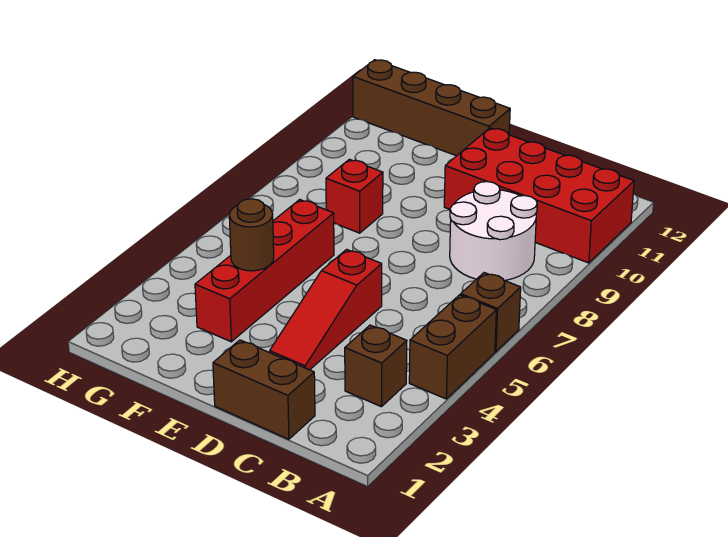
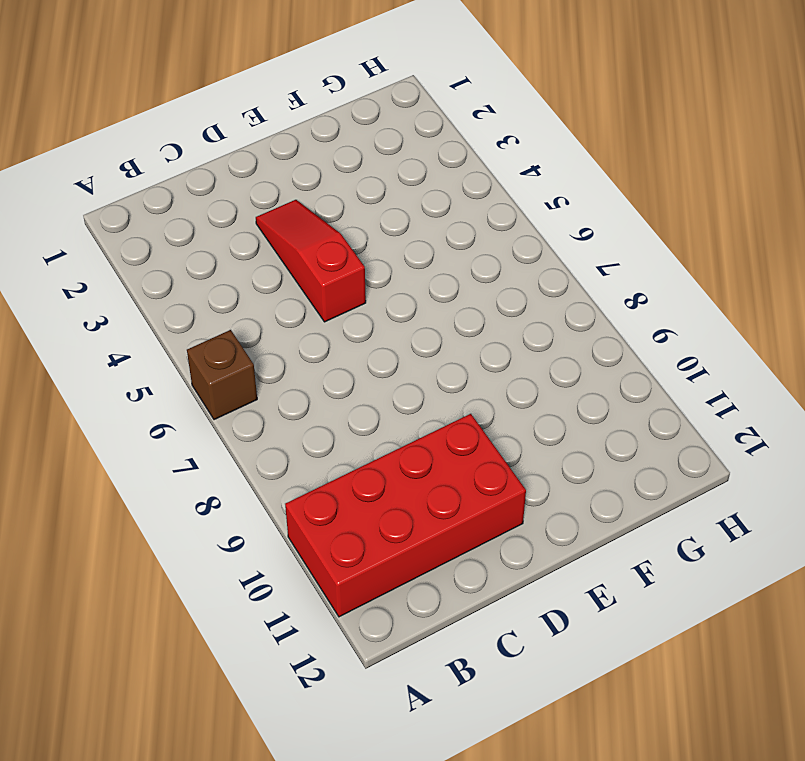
none -> brown 1x2 brick [409,295,496,399]
none -> brown 1x1 brick [345,325,407,407]

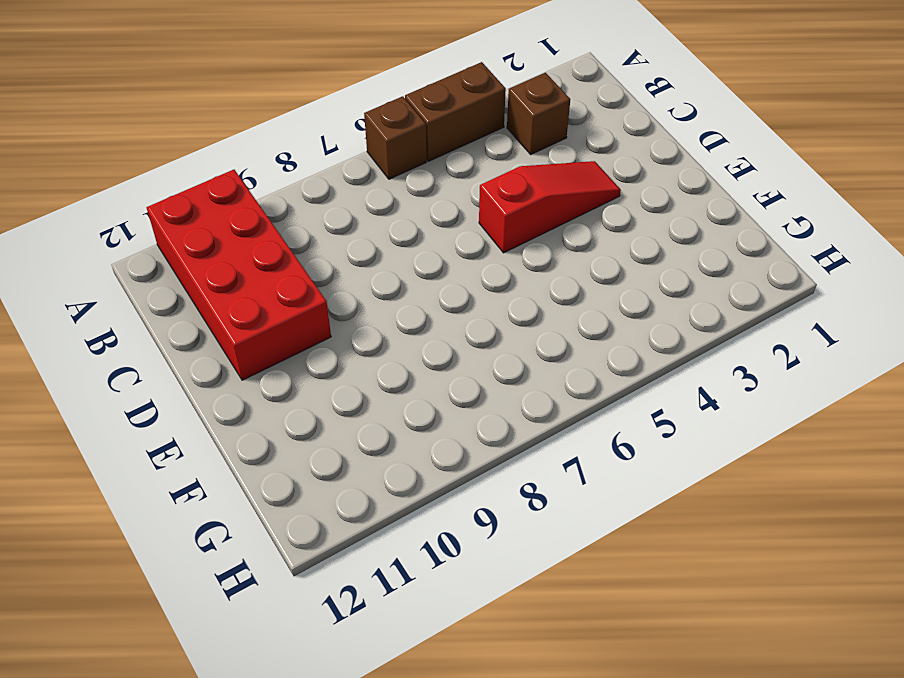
none -> white 2x2 round brick [450,182,537,280]
none -> brown 1x2 brick [213,340,315,439]

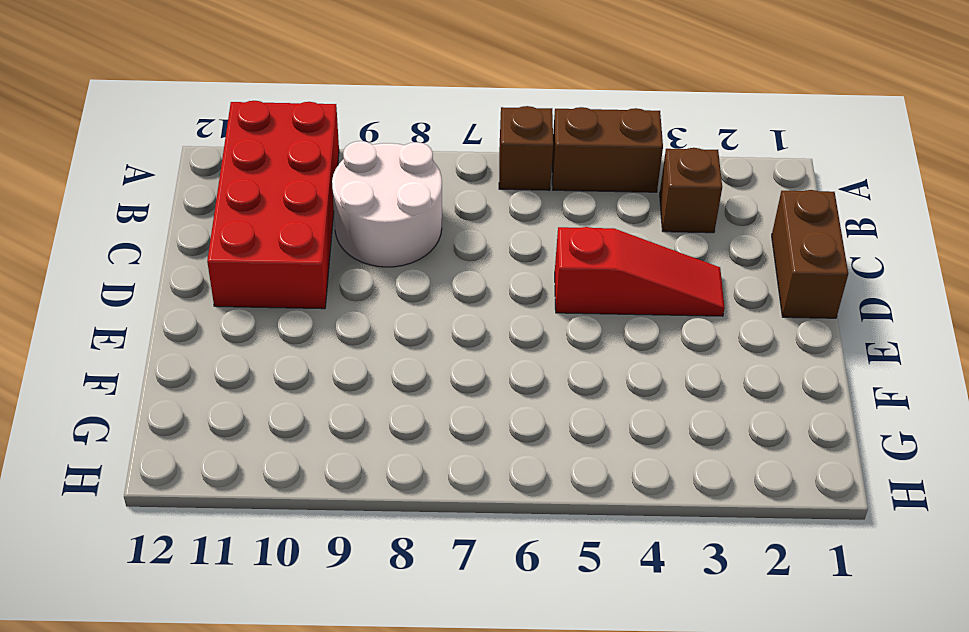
none -> brown 1x4 brick [353,60,510,156]
none -> red 1x4 brick [195,200,334,342]

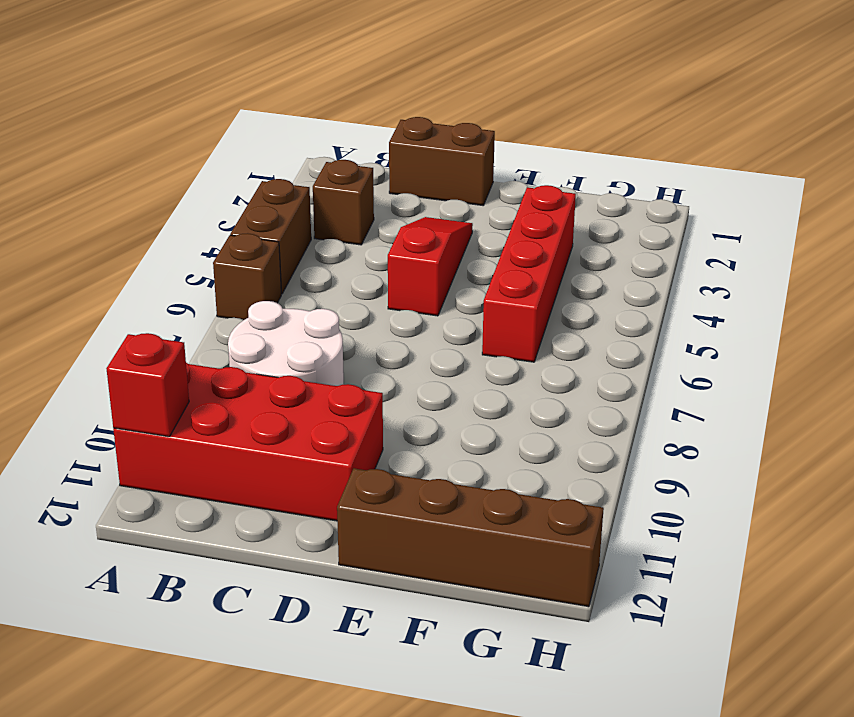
red 1x1 brick [106,333,189,437] -> red 1x1 brick moved to [326,159,383,233]
none -> brown 1x1 round brick [229,199,274,271]

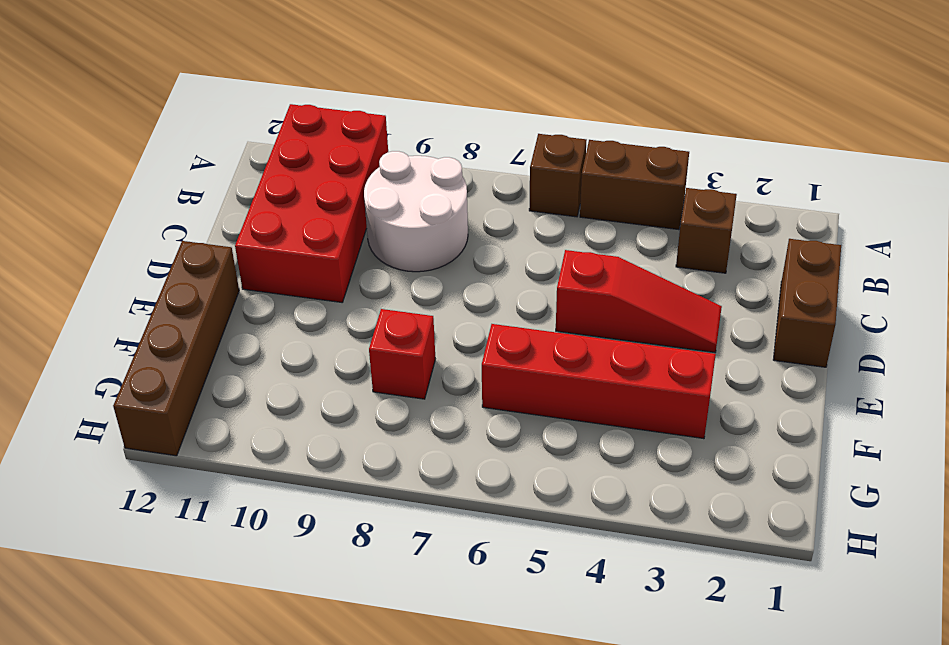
none -> brown 1x1 round brick [229,199,274,271]

